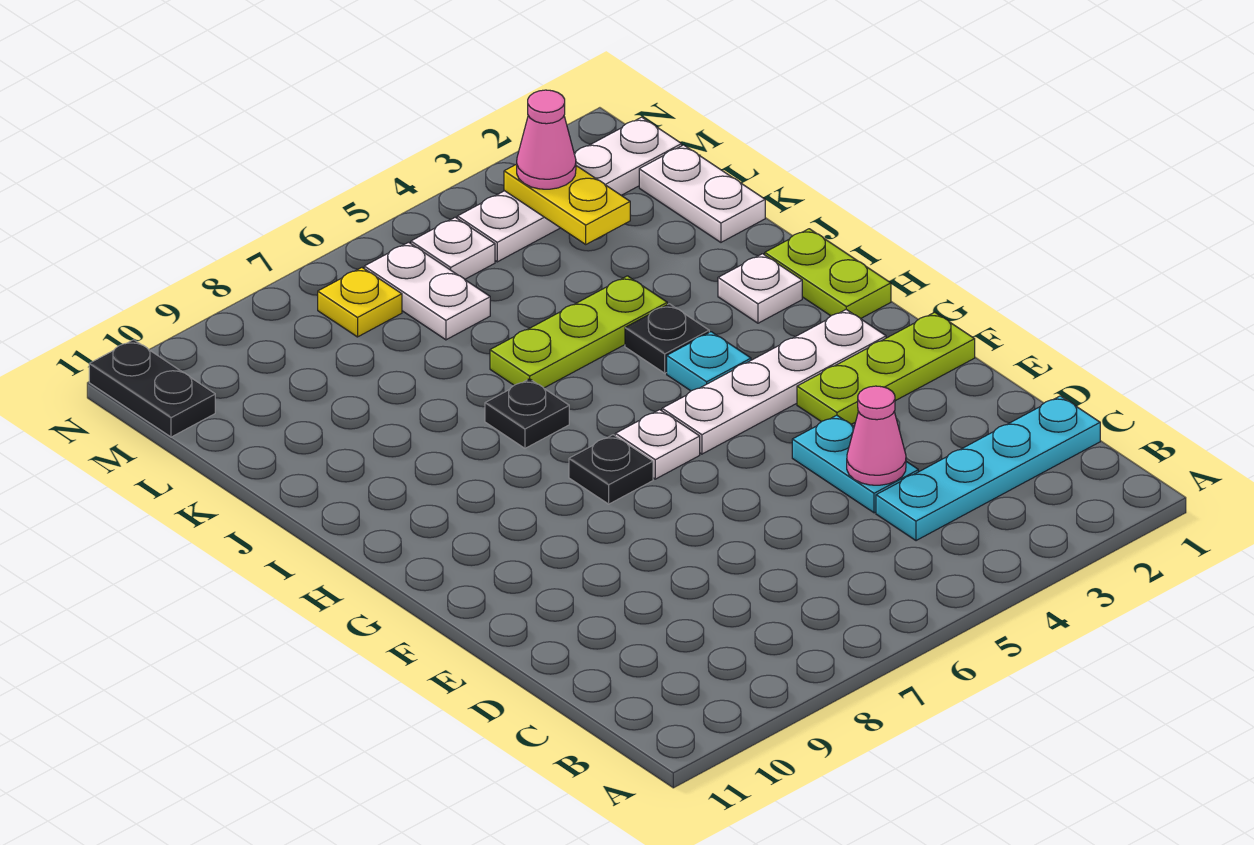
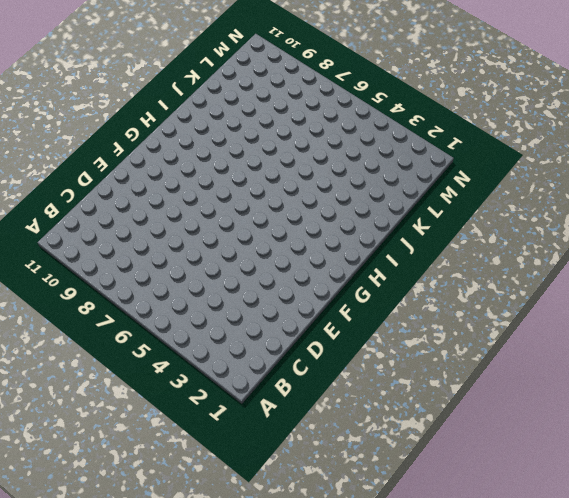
none -> cyan 1x4 plate [876,396,1100,541]
none -> cyan 1x2 plate [792,415,918,513]
none -> lime 1x3 plate [797,312,975,424]

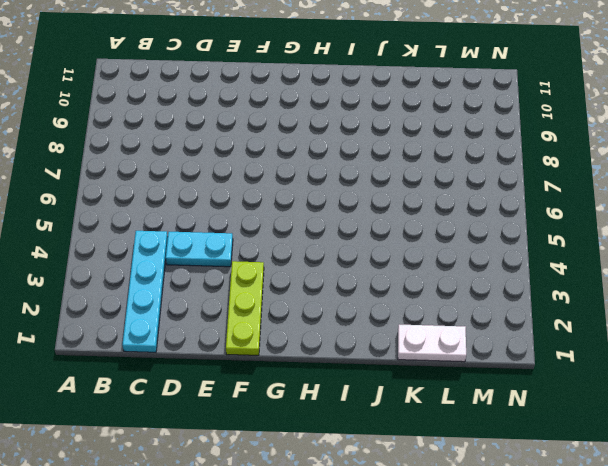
none -> white 1x4 plate [662,310,886,454]
none -> white 1x1 plate [615,410,700,479]
none -> black 1x1 plate [569,435,653,504]

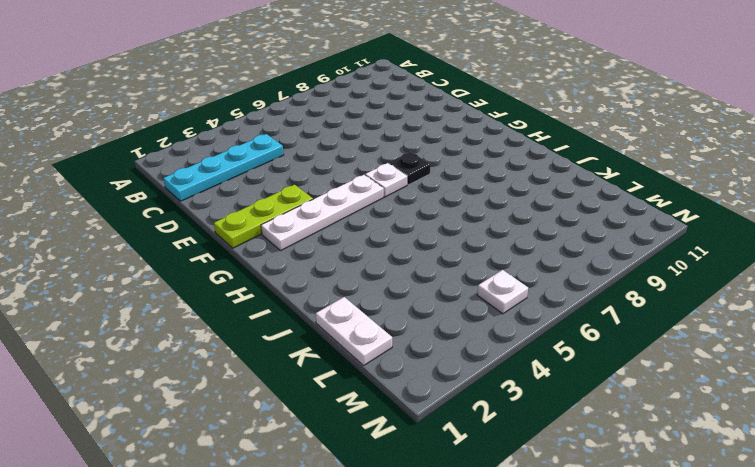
none -> cyan 1x2 plate [792,415,918,513]
none -> lime 1x2 plate [765,229,891,319]
none -> cyan 1x1 plate [667,332,751,391]

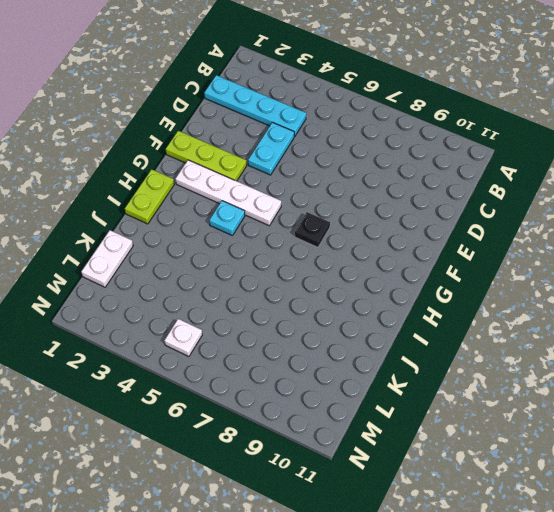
none -> white 1x1 plate [615,410,700,479]
none -> white 1x1 plate [718,254,802,323]
none -> black 1x1 plate [625,304,709,373]

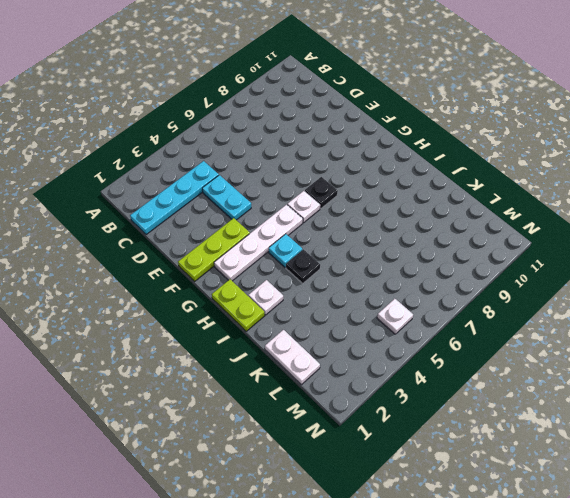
none -> black 1x1 plate [485,379,569,448]
none -> lime 1x3 plate [490,276,667,388]
none -> white 1x2 plate [364,242,490,340]

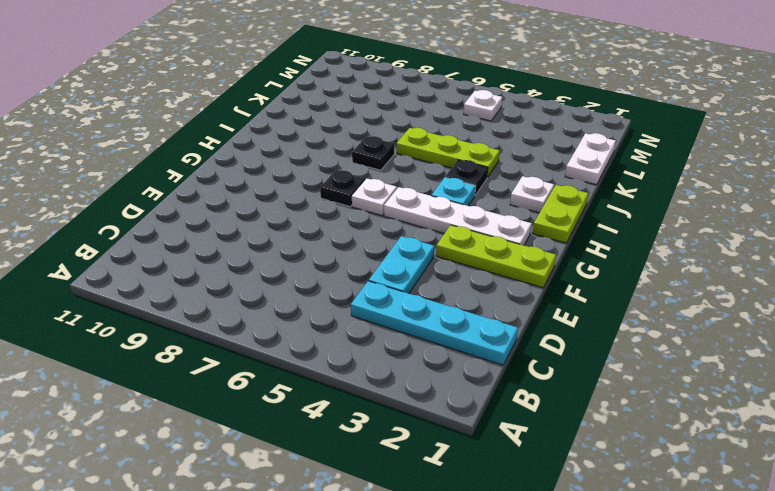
none -> white 1x2 plate [364,242,490,340]
none -> white 1x4 plate [457,117,682,262]
none -> yellow 1x1 plate [318,268,402,337]

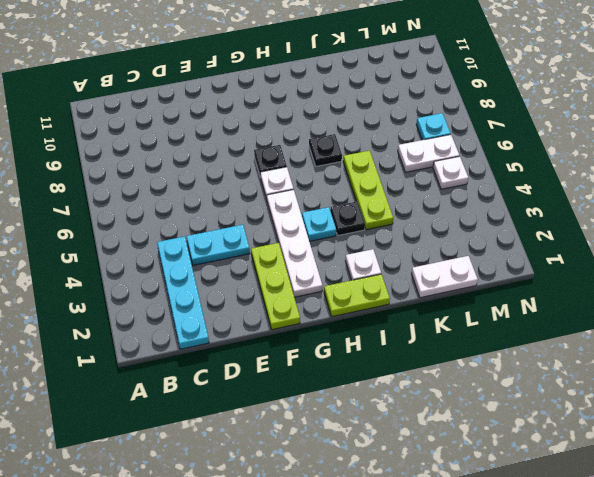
cyan 1x1 plate [416,113,451,140] -> yellow 1x1 plate [318,268,402,337]
none -> white 1x4 plate [457,117,682,262]
none -> black 1x2 plate [89,340,215,437]
none -> pink 1x1 cone [847,386,906,485]

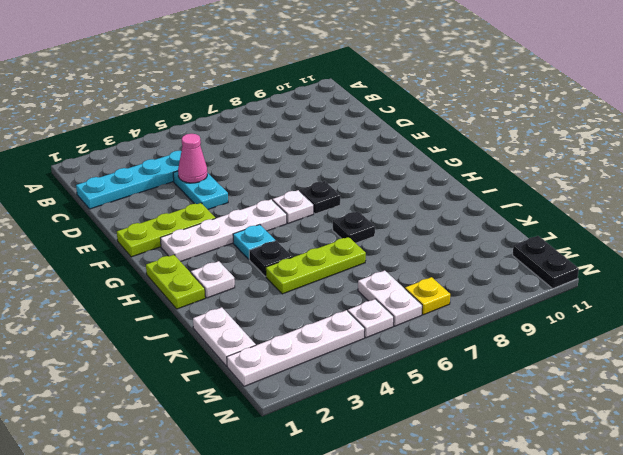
none -> yellow 1x2 plate [504,164,630,244]
none -> pink 1x1 cone [517,90,576,189]

